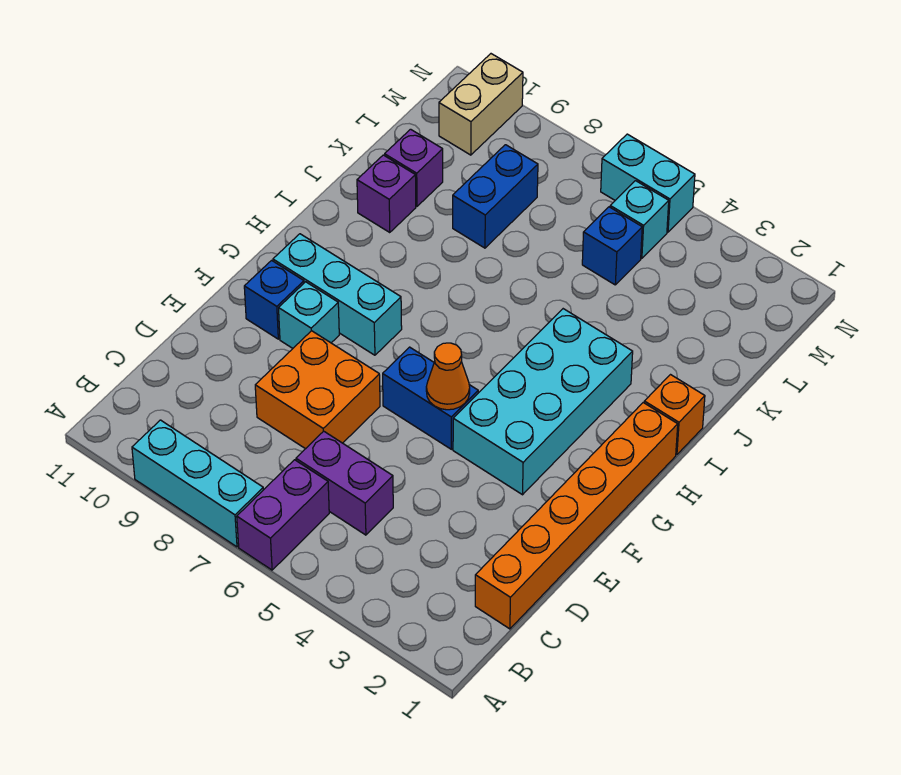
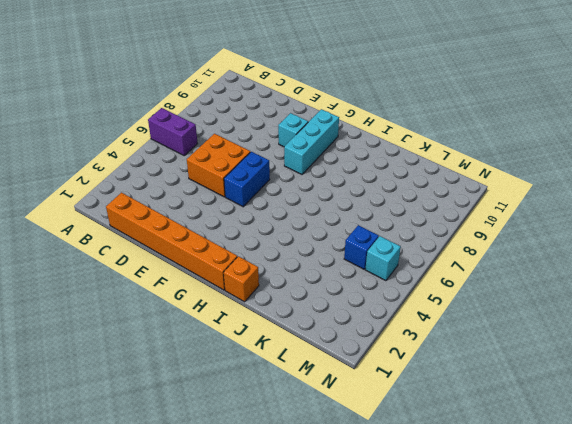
orange 2x2 brick [187,134,250,197] -> orange 2x2 brick moved to [255,331,380,449]
none -> cyan 1x3 brick [132,420,263,547]
none -> purple 1x2 brick [296,431,393,535]
none -> cyan 2x4 brick [453,309,633,495]

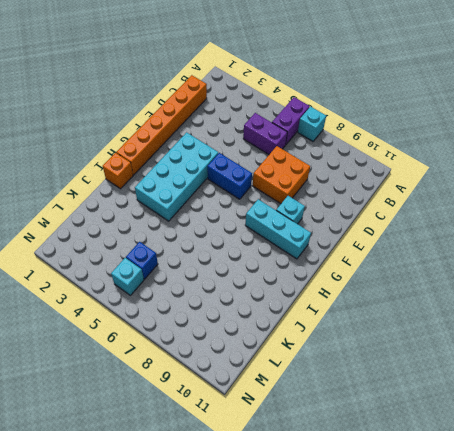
cyan 1x1 brick [298,107,326,141] -> cyan 1x3 brick [132,420,263,547]
none -> blue 1x1 brick [244,260,304,339]
none -> purple 1x1 brick [357,155,416,233]
none -> blue 1x2 brick [453,145,538,248]

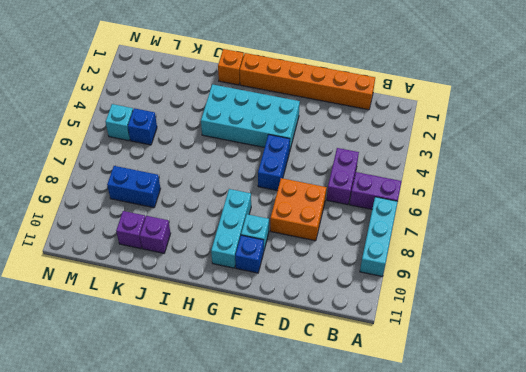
none -> tan 1x2 brick [439,54,523,155]
none -> cyan 1x2 brick [601,134,695,232]
none -> orange 1x1 cone [426,343,470,410]

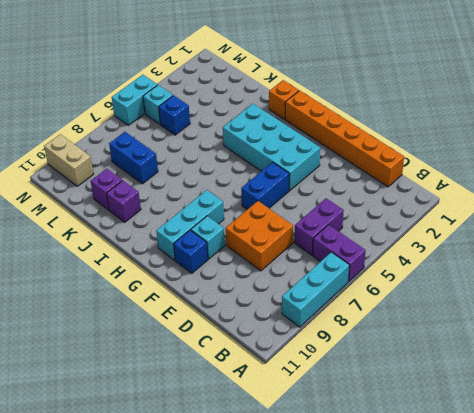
none -> orange 1x1 cone [426,343,470,410]

